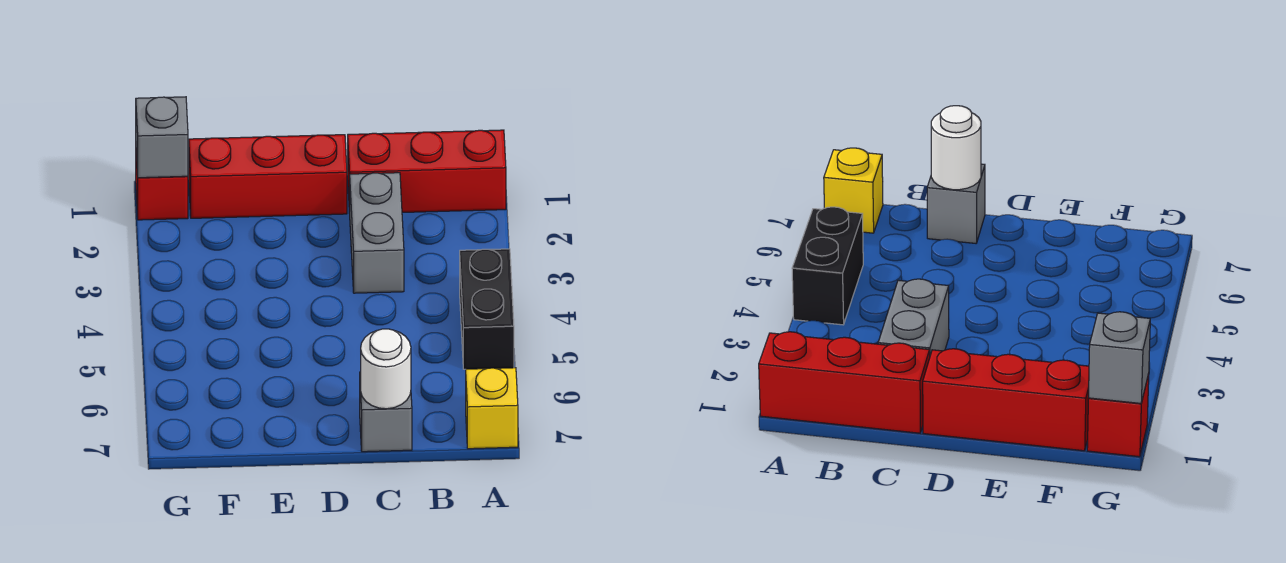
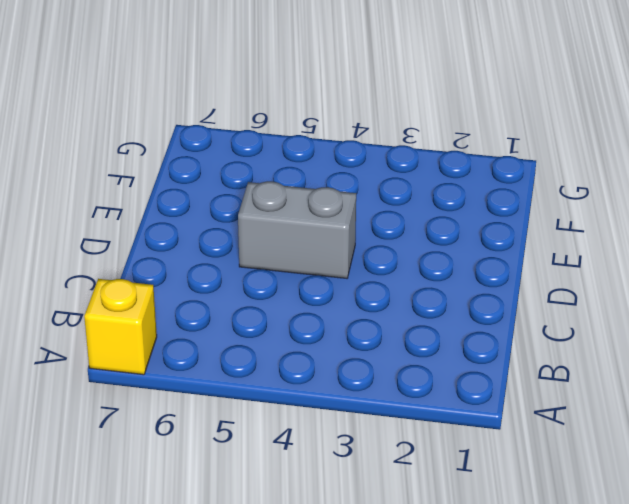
grey 1x2 brick [238,181,356,278] -> grey 1x2 brick moved to [350,173,404,293]
none -> red 1x3 brick [348,130,506,213]
none -> black 1x2 brick [460,249,514,369]

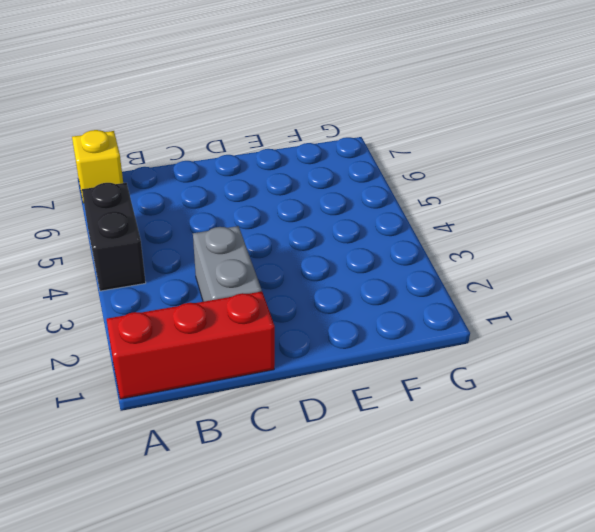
none -> grey 1x1 brick [360,372,412,452]
none -> red 1x3 brick [189,135,347,218]

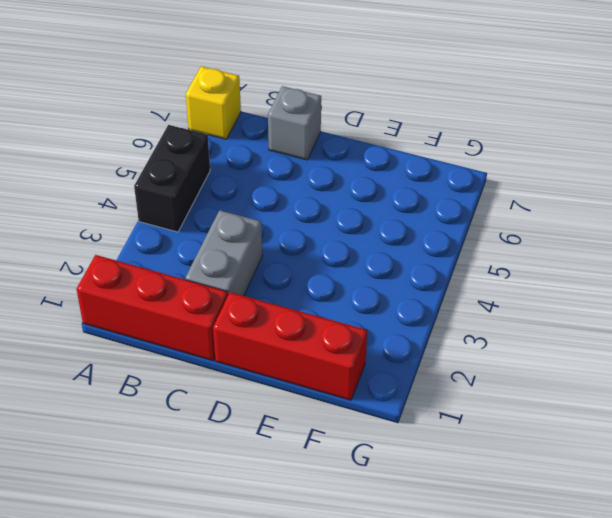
none -> red 1x1 brick [136,155,188,220]
none -> white 1x1 round brick [361,329,411,409]

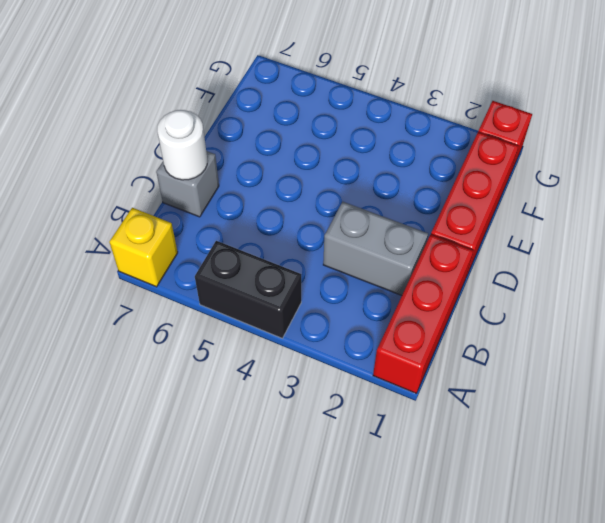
none -> grey 1x1 brick [136,97,188,178]

